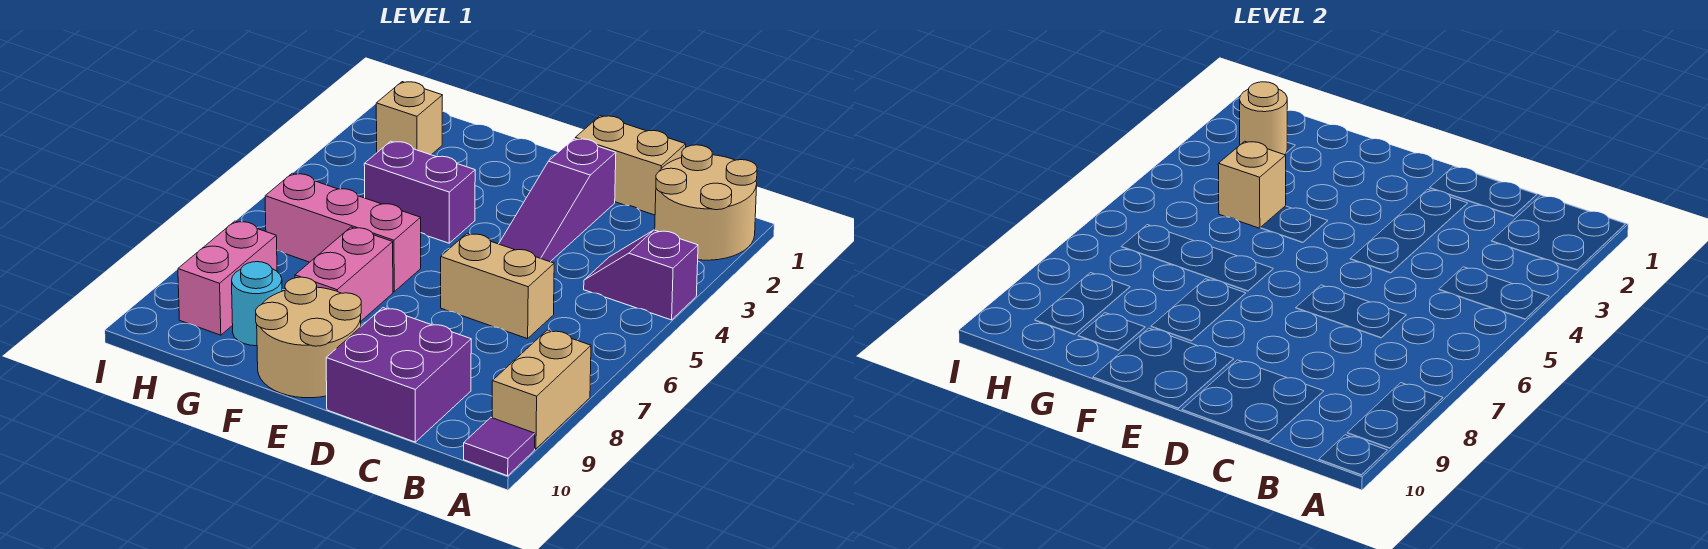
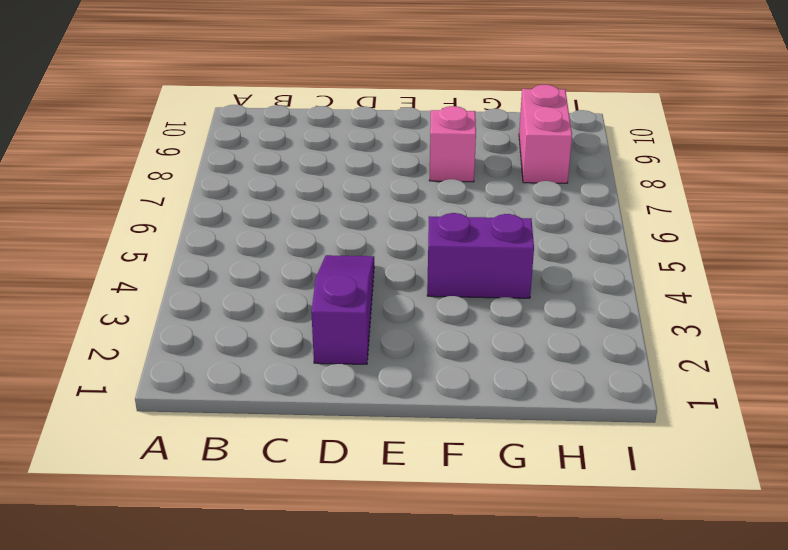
pink 1x1 brick [429,106,476,182] -> pink 1x2 brick [295,227,393,321]
none -> tan 2x2 round brick [655,145,757,260]
none -> purple 1x2 slope [584,230,698,320]
none -> tan 1x2 brick [492,330,591,449]

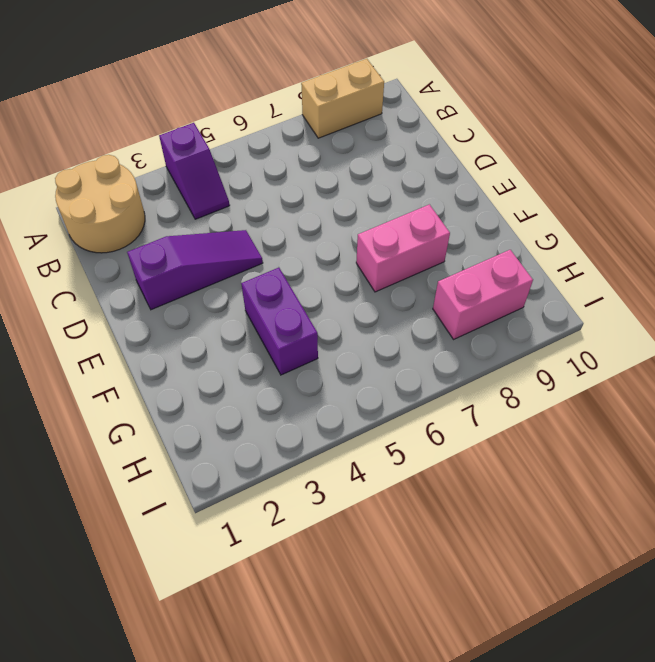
none -> purple 1x1 tile [464,418,535,476]
none -> tan 1x2 brick [575,116,686,215]
none -> tan 1x2 brick [441,233,554,339]

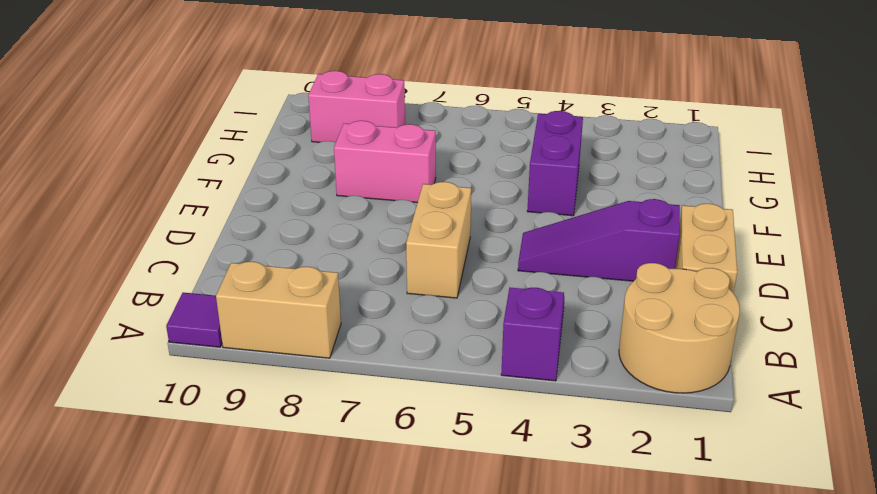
none -> purple 2x2 brick [326,308,471,442]
none -> tan 2x2 round brick [256,277,361,398]
none -> pink 1x3 brick [265,173,421,292]

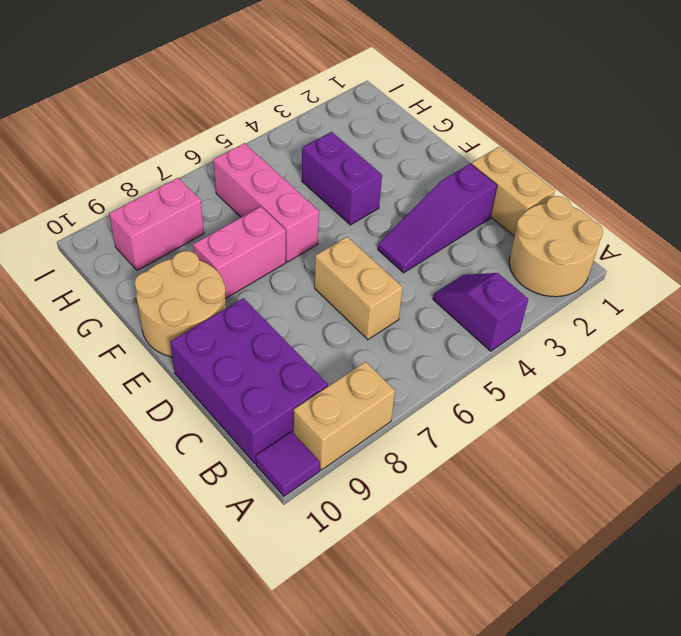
purple 2x3 brick [170,298,328,463] -> purple 2x2 brick [326,308,471,442]
none -> cyan 1x1 round brick [232,262,282,346]
none -> tan 1x1 brick [376,82,442,155]
none -> tan 1x1 brick [1218,141,1286,228]

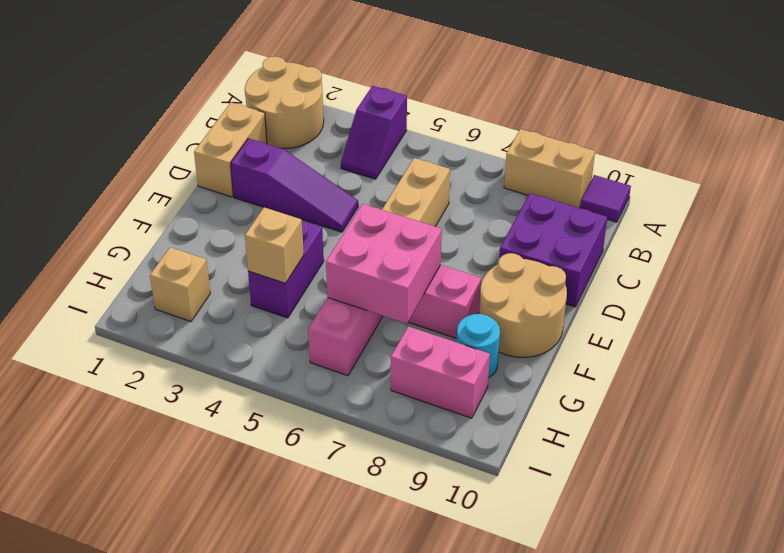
pink 2x2 brick [326,204,442,324] -> none
none -> tan 1x1 round brick [1240,82,1288,155]

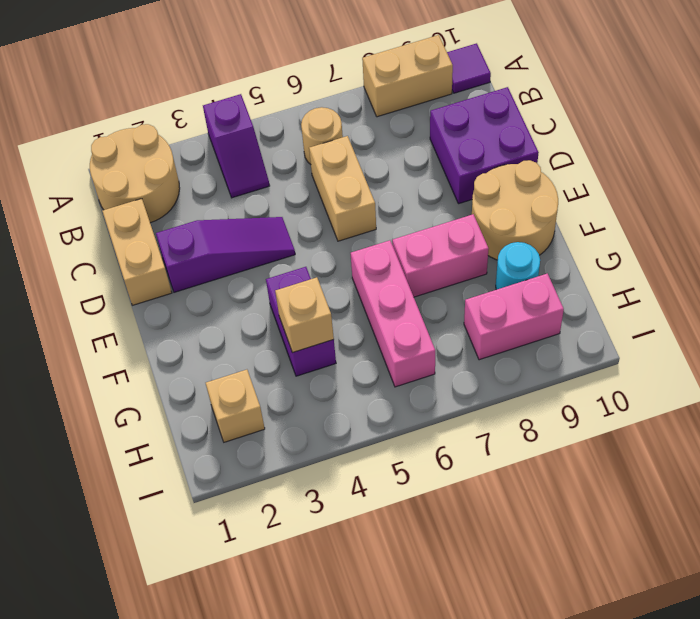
tan 1x1 round brick [301,107,343,164] -> tan 1x1 round brick moved to [1240,82,1288,155]

